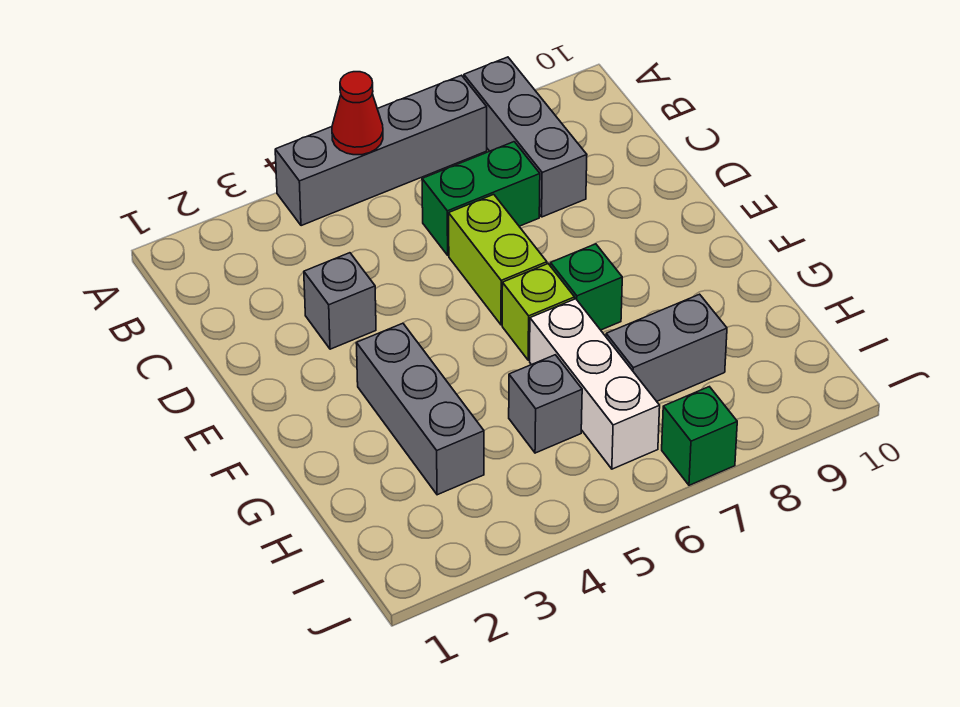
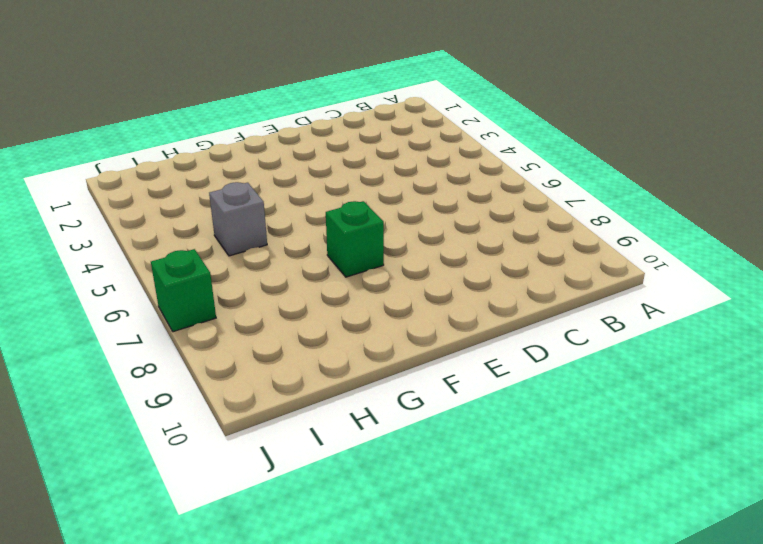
none -> grey 1x4 brick [275,75,487,226]
none -> grey 1x3 brick [464,57,587,217]
none -> green 1x2 brick [422,142,540,255]

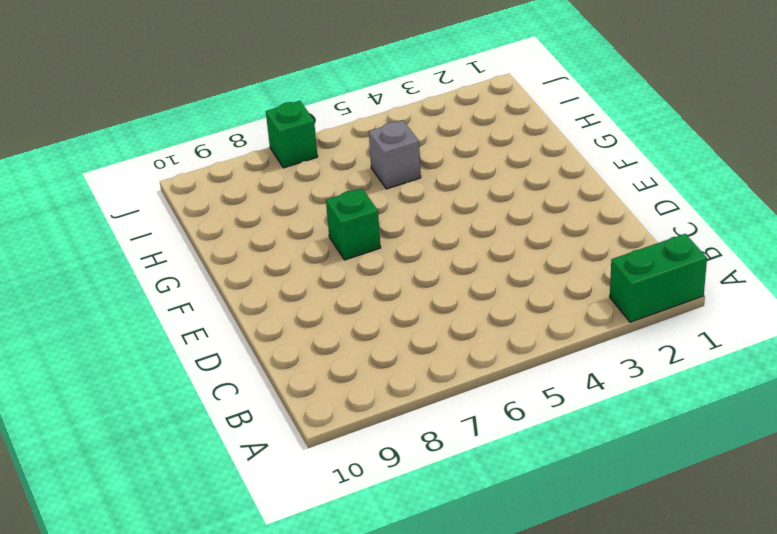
green 1x2 brick [610,234,707,322] -> green 1x2 brick moved to [422,142,540,255]
none -> grey 1x4 brick [275,75,487,226]
none -> grey 1x3 brick [464,57,587,217]
none -> grey 1x1 brick [304,253,376,349]

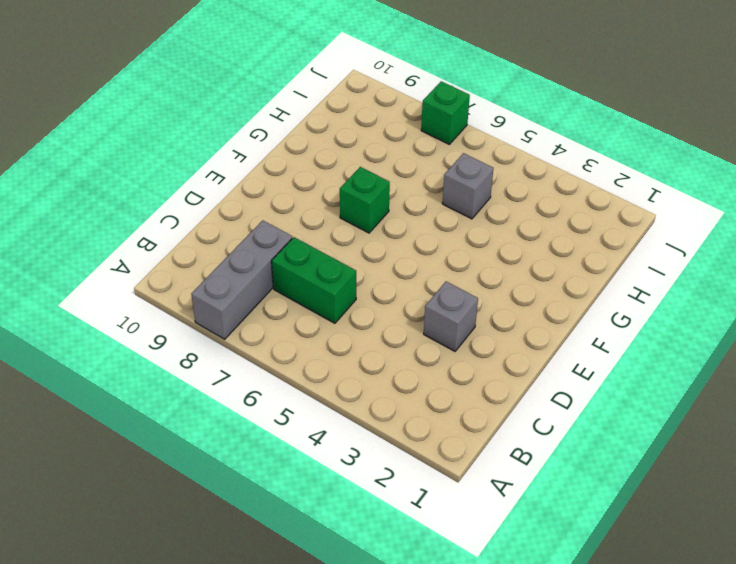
none -> grey 1x4 brick [275,75,487,226]
none -> lime 1x2 brick [449,194,547,325]
none -> grey 1x3 brick [356,323,484,495]

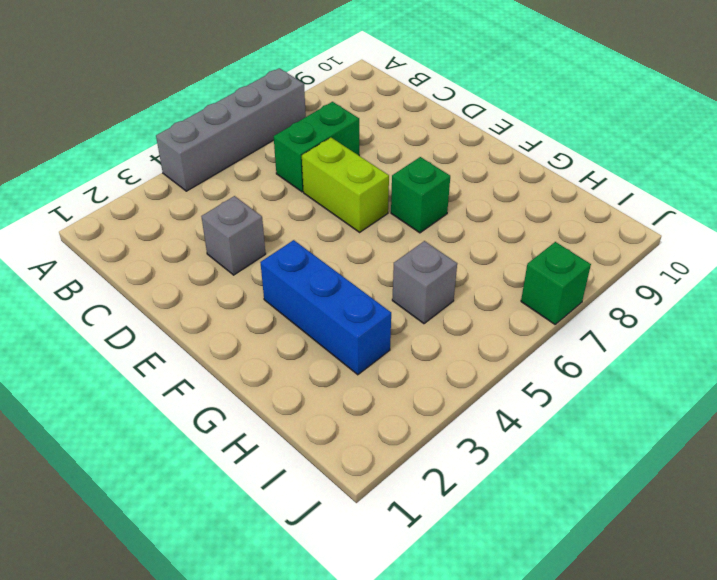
blue 1x3 brick [260,240,391,375] -> grey 1x3 brick [356,323,484,495]
none -> grey 1x3 brick [464,57,587,217]
none -> lime 1x1 brick [502,264,575,360]
none -> white 1x3 brick [530,299,660,469]

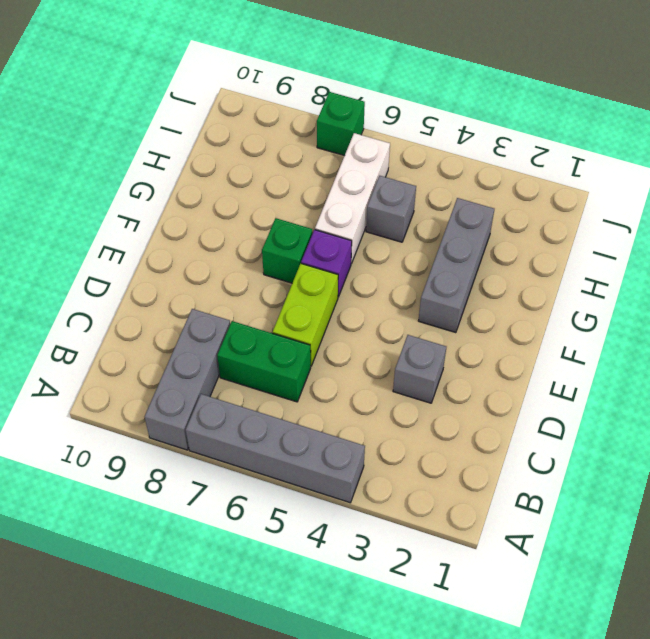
purple 1x1 brick [301,230,352,297] -> lime 1x1 brick [502,264,575,360]
none -> grey 1x2 brick [606,294,727,401]
none -> red 1x1 cone [332,72,383,155]

